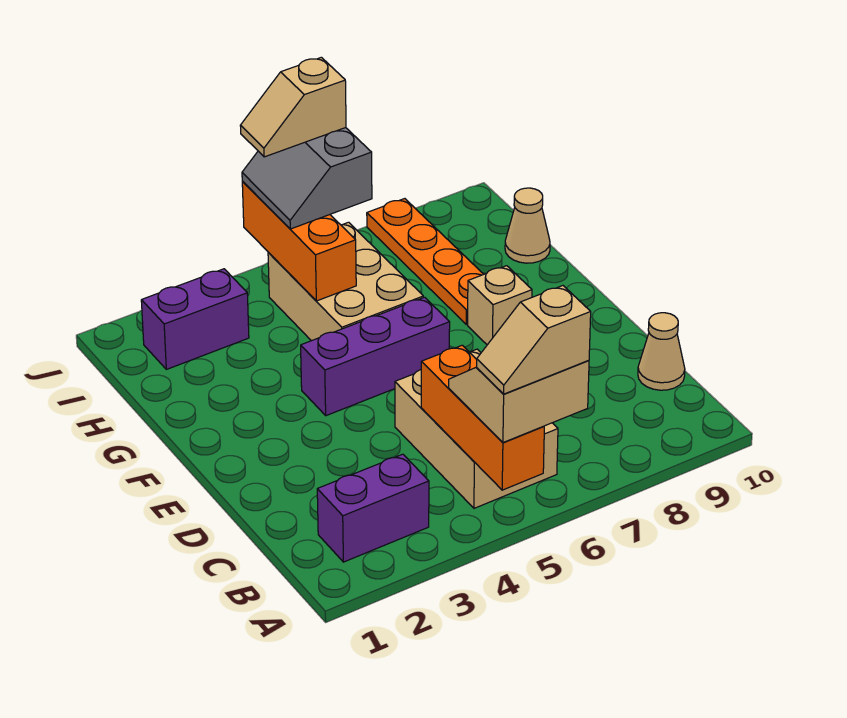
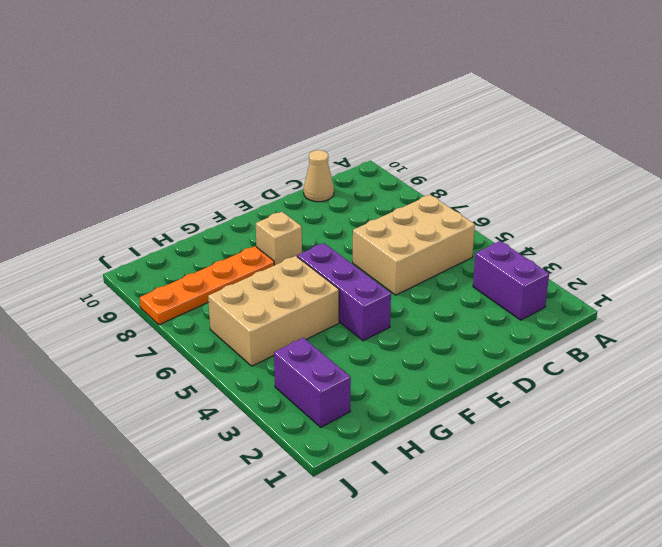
none -> tan 1x1 cone [505,188,550,263]
none -> orange 1x3 brick [421,345,544,490]
none -> orange 1x3 brick [242,182,356,301]

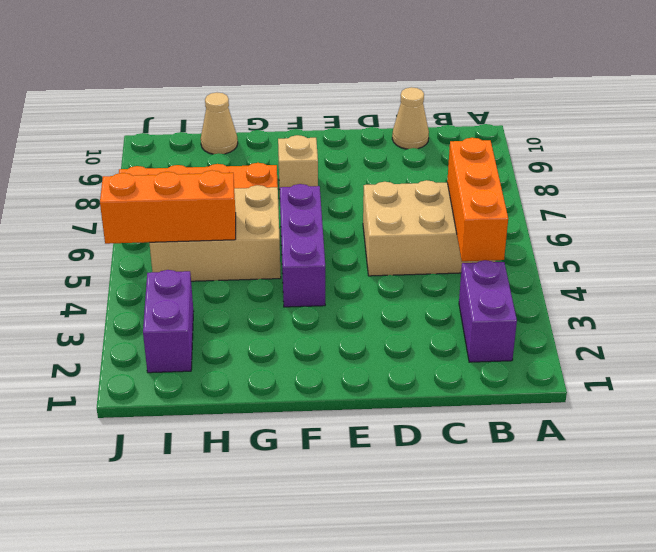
orange 1x3 brick [447,138,508,261] -> orange 1x3 brick turned to [421,345,544,490]
none -> tan 2x2 slope [449,360,589,443]
none -> grey 2x2 slope [242,128,372,229]
none -> tan 1x2 slope [477,286,591,394]

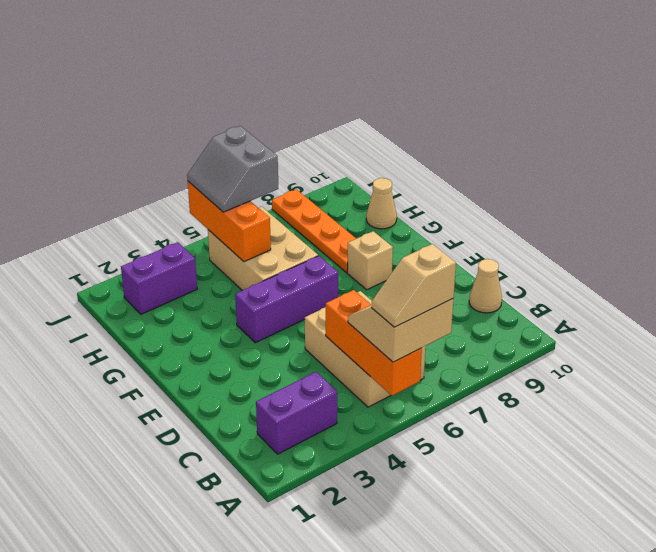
none -> tan 1x2 slope [240,57,346,157]

